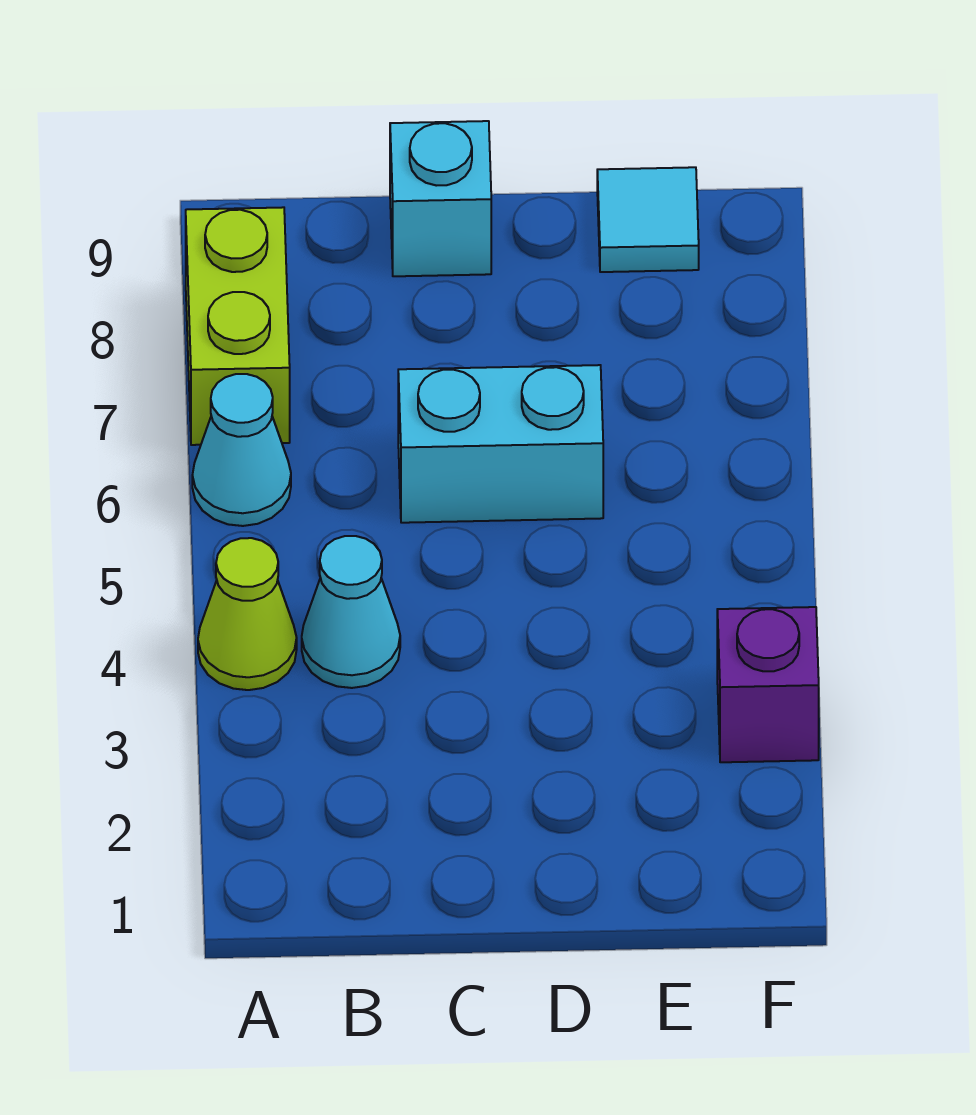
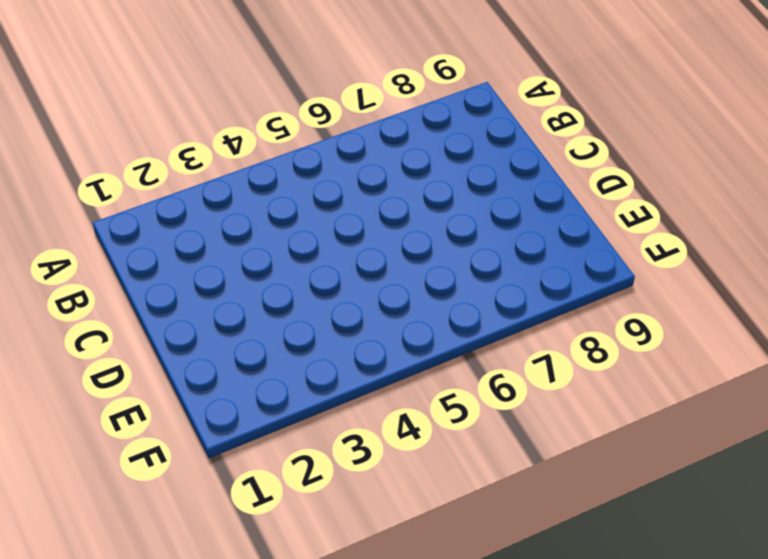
none -> lime 1x1 cone [198,538,297,690]
none -> cyan 1x1 cone [192,374,291,526]

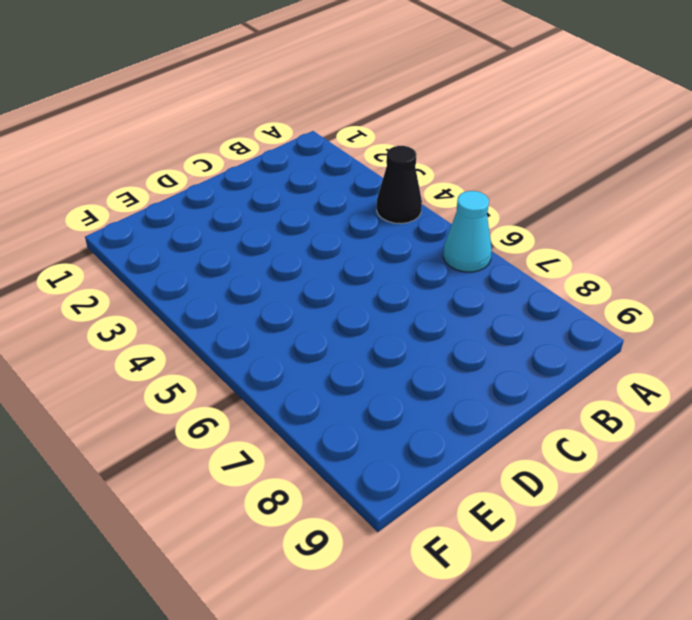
black 1x1 cone [377,146,422,224] -> lime 1x1 cone [198,538,297,690]
none -> lime 1x2 brick [186,207,290,445]
none -> cyan 1x1 cone [302,536,400,688]

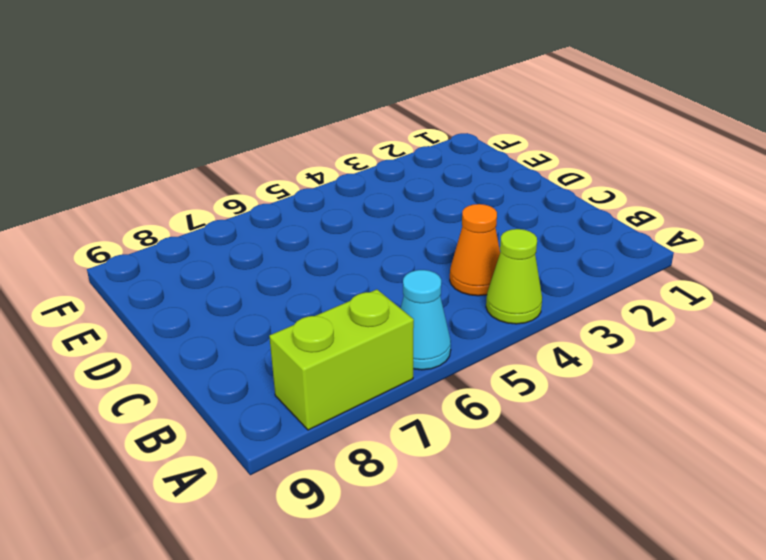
orange 1x1 cone [450,204,500,296] -> cyan 1x1 cone [302,536,400,688]
none -> cyan 1x2 brick [398,365,603,523]
none -> cyan 1x1 brick [390,121,491,276]

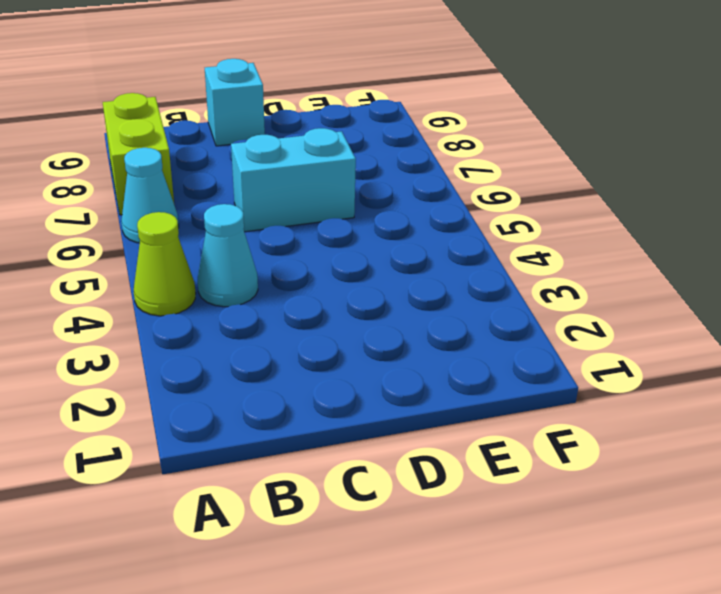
none -> cyan 1x1 tile [597,167,699,272]
none -> purple 1x1 brick [717,607,819,762]

